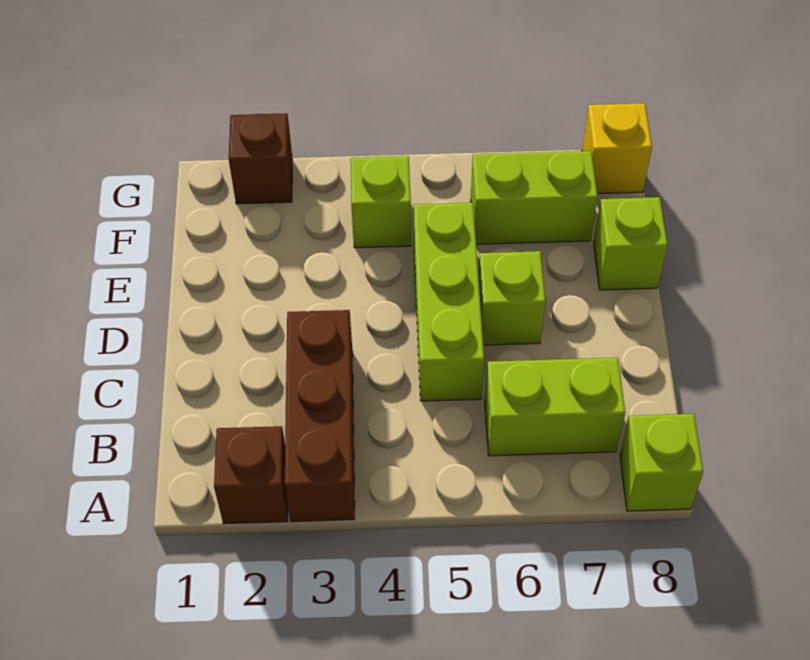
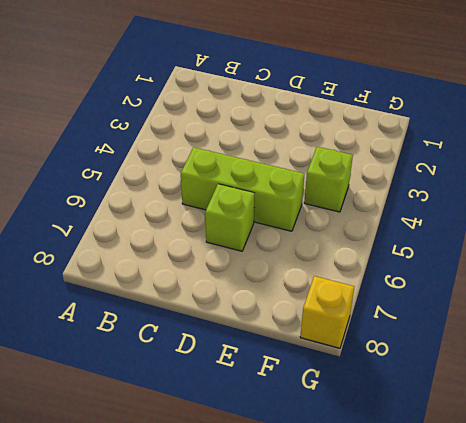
none -> brown 1x1 brick [214,426,288,524]
none -> brown 1x3 brick [285,310,355,521]

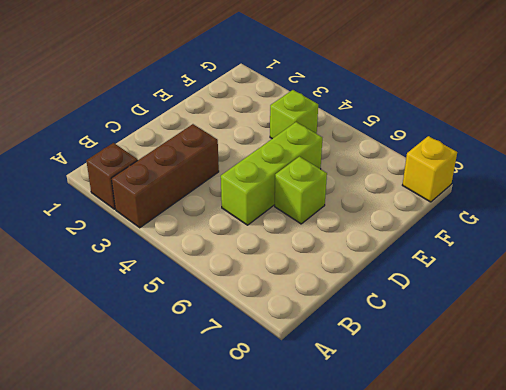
none -> lime 1x1 brick [620,414,703,511]
none -> lime 1x2 brick [485,358,625,456]

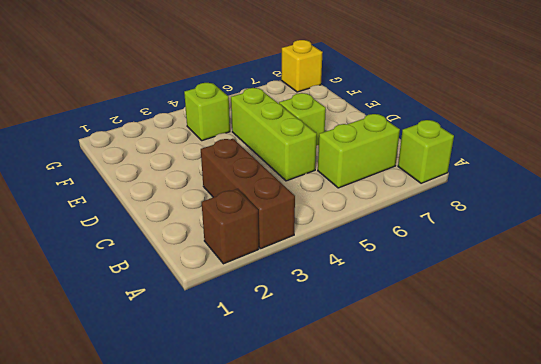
none -> lime 1x1 brick [594,197,668,290]
none -> lime 1x2 brick [471,151,597,244]

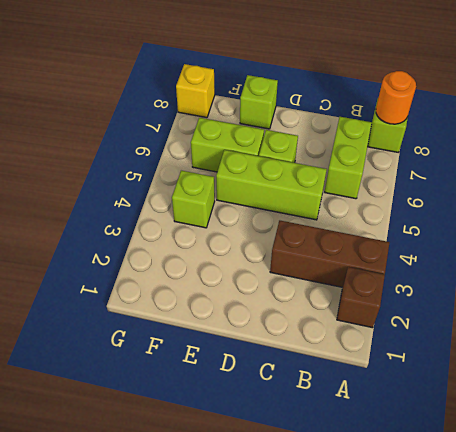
orange 1x1 round brick [376,71,416,124] -> none
lime 1x2 brick [191,118,264,172] -> lime 1x2 brick turned to [471,151,597,244]
none -> brown 1x1 brick [229,113,293,204]

